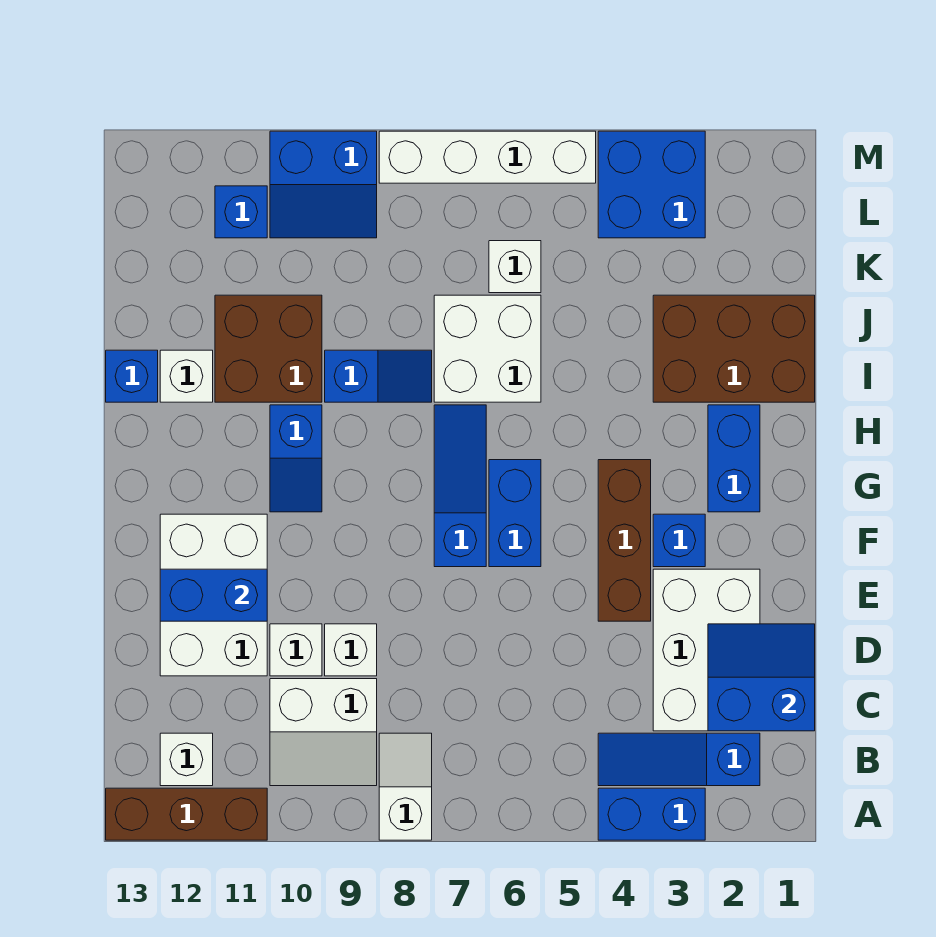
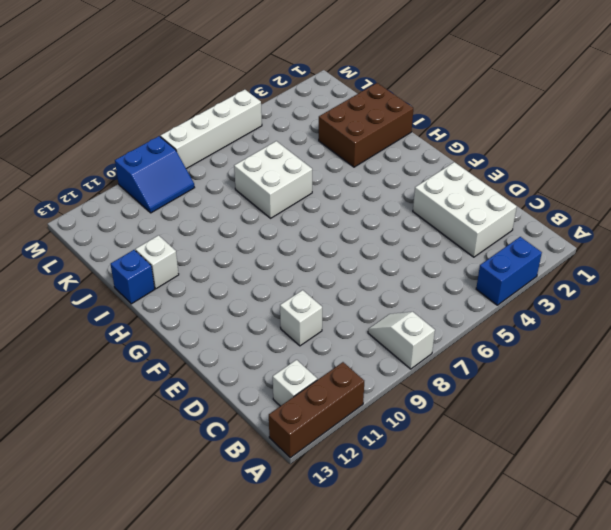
none -> blue 1x3 slope [598,733,760,786]
none -> white 2x2 slope [270,679,377,786]
none -> white 1x1 brick [325,624,377,676]

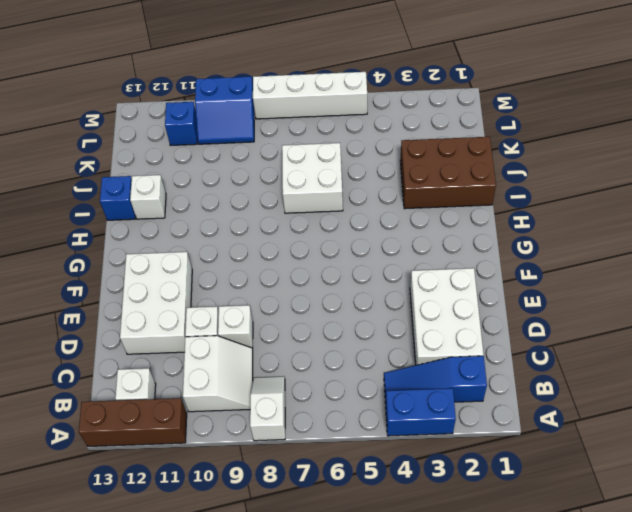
white 2x2 slope [183,336,253,412] -> white 2x2 slope turned to [270,679,377,786]
none -> brown 1x3 brick [598,460,651,621]
none -> blue 1x1 brick [653,514,705,567]
none -> blue 1x2 brick [489,460,541,567]

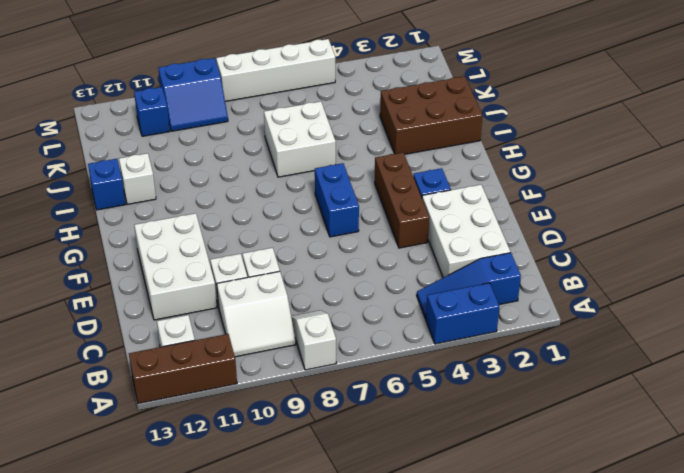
none -> blue 1x3 slope [434,405,486,567]
none -> blue 1x2 brick [708,405,760,512]
none -> blue 1x2 slope [270,405,322,512]

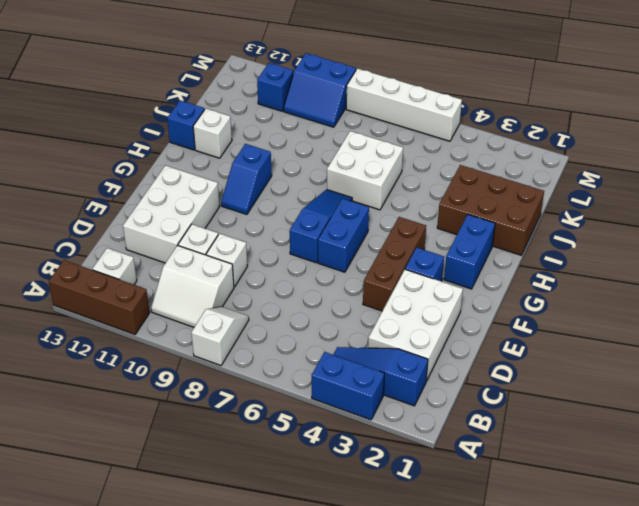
none -> blue 1x2 slope [325,350,432,402]
none -> brown 2x2 brick [215,295,322,402]
none -> white 1x1 brick [489,241,541,293]

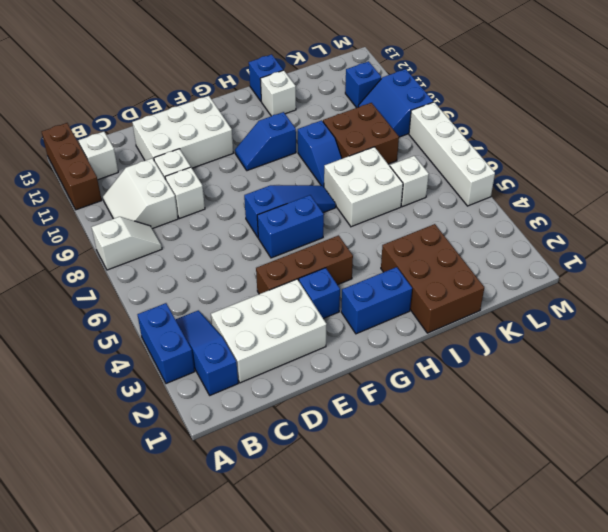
brown 2x2 brick [323,103,399,164] -> brown 2x2 brick moved to [215,295,322,402]
none -> blue 2x2 brick [598,131,705,238]
none -> blue 2x2 slope [708,624,815,731]
none -> blue 1x2 brick [160,569,267,621]

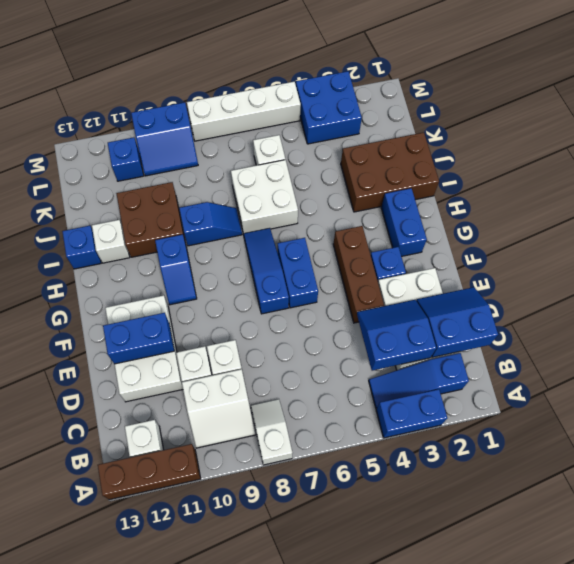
blue 2x2 slope [357,300,436,371] -> none

